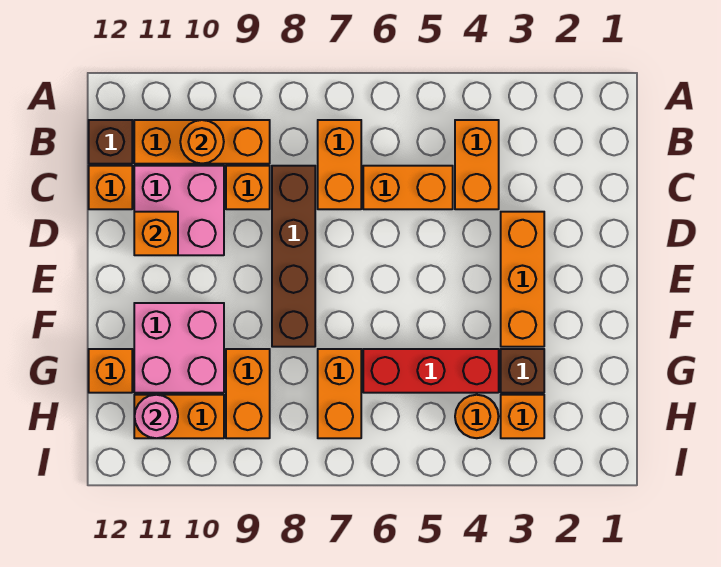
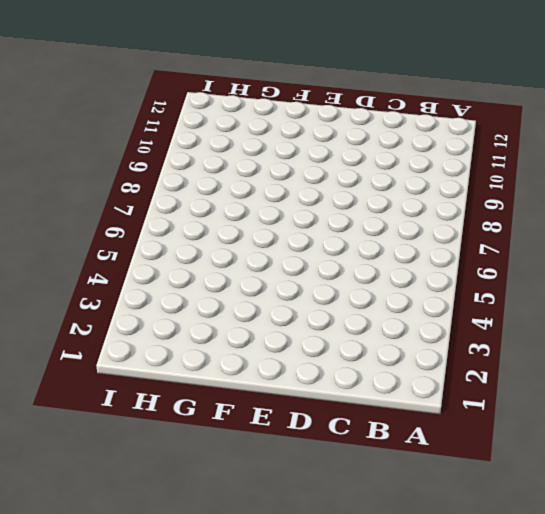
none -> orange 1x2 brick [455,120,499,209]
none -> orange 1x2 brick [318,120,361,209]
none -> orange 1x3 brick [134,120,270,164]

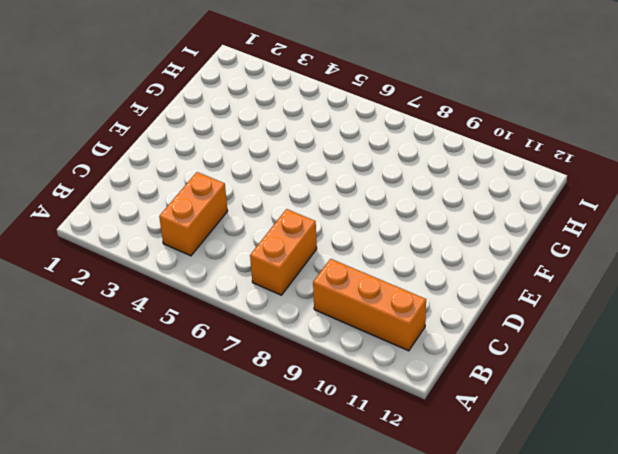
none -> brown 1x1 brick [89,120,132,164]
none -> orange 1x2 brick [363,166,453,209]
none -> brown 1x4 brick [272,166,315,347]

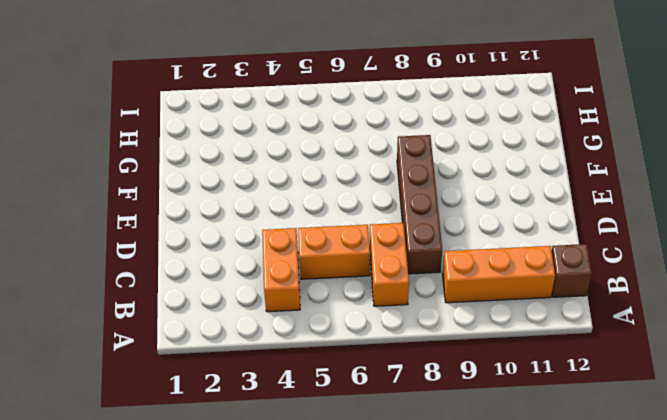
none -> orange 1x1 brick [226,166,270,209]
none -> pink 2x2 brick [134,166,224,255]
none -> orange 1x1 brick [89,166,132,209]

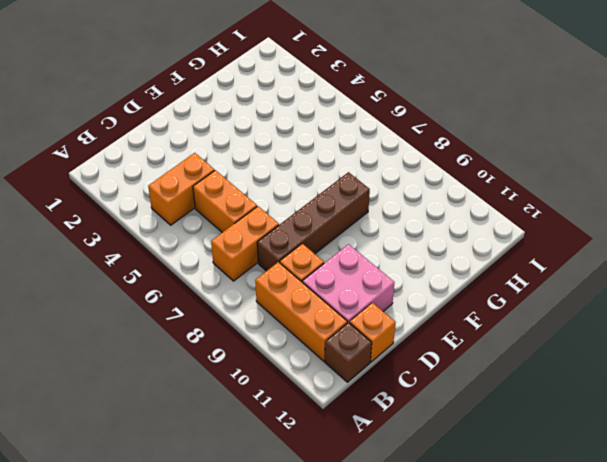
none -> orange 1x3 brick [501,212,544,347]
none -> pink 2x2 brick [134,303,224,393]
none -> brown 1x1 brick [501,349,544,393]

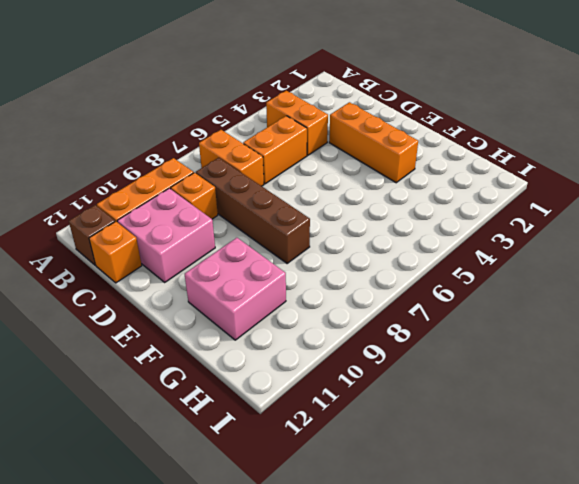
none -> brown 1x1 brick [501,349,544,393]
none -> red 1x3 brick [363,349,499,393]
none -> orange 1x2 brick [318,349,361,438]

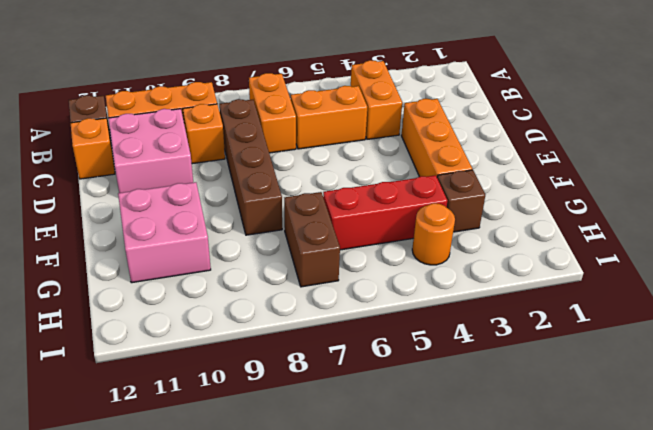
brown 1x2 brick [284,192,340,287] -> orange 1x2 brick [318,349,361,438]
none -> orange 1x2 brick [226,349,270,438]
none -> orange 1x1 brick [89,349,132,393]
none -> orange 1x1 brick [501,395,544,438]

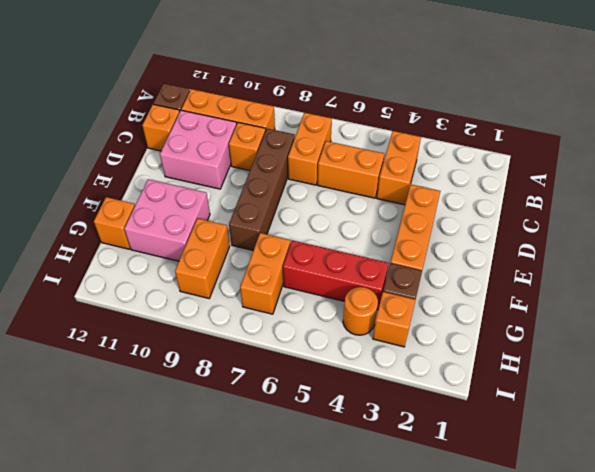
none -> orange 1x2 brick [134,395,224,438]
none -> orange 1x1 round brick [180,120,224,164]
none -> orange 1x1 brick [134,212,178,255]

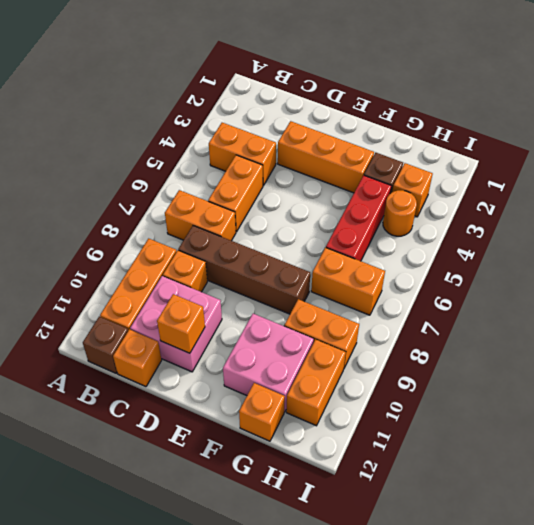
none -> orange 1x1 round brick [180,120,224,164]
none -> pink 1x1 round brick [134,395,178,438]

